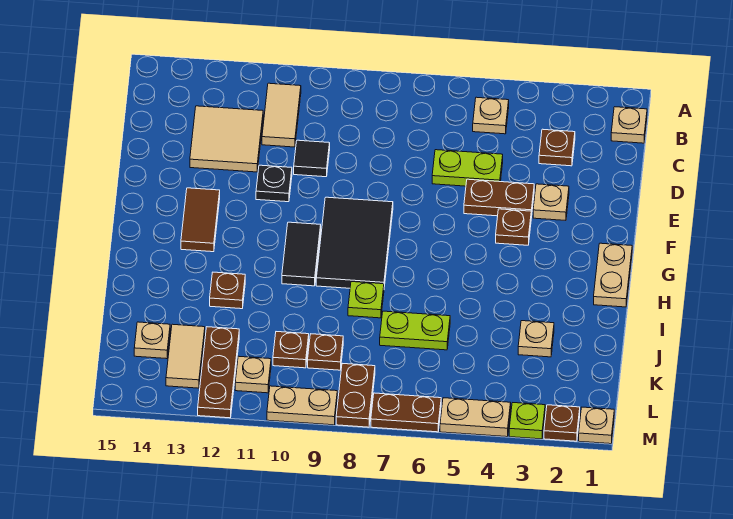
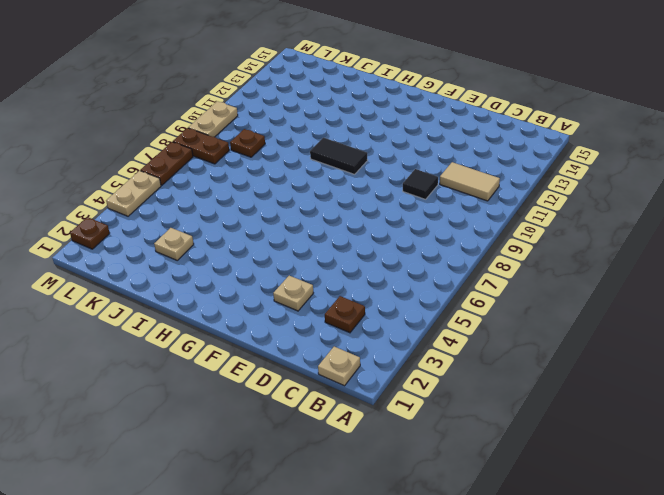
none -> tan 1x1 plate [473,97,509,134]
none -> tan 2x2 tile [190,106,263,172]
none -> lime 1x2 plate [432,150,503,186]
none -> brown 1x2 plate [464,179,534,218]

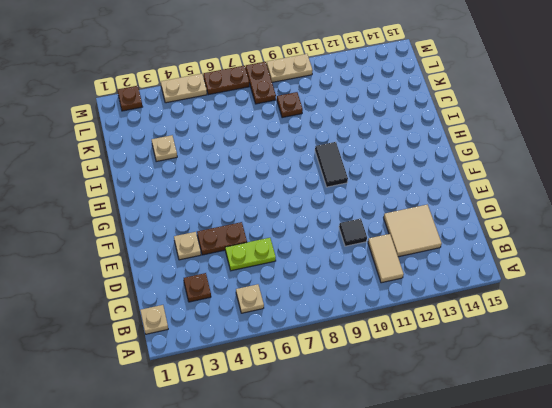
none -> black 1x1 plate [256,165,292,202]
none -> brown 1x1 plate [496,209,531,245]
none -> black 2x3 tile [316,197,393,288]
none -> brown 1x2 tile [181,188,220,252]

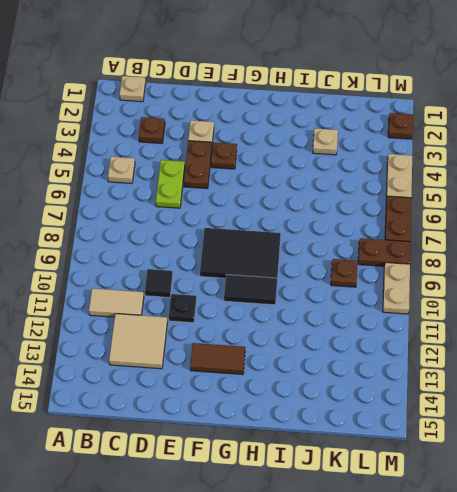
none -> tan 1x2 plate [594,243,632,307]
none -> lime 1x1 plate [348,282,384,318]
none -> brown 1x1 plate [210,272,245,309]
none -> lime 1x2 plate [380,311,450,350]

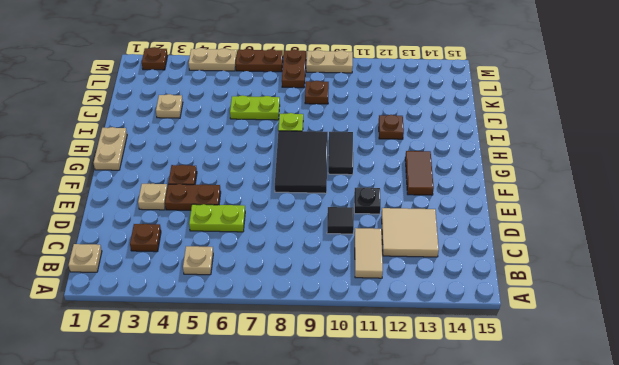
none -> brown 1x1 plate [273,332,309,368]
none -> brown 1x3 plate [198,327,239,418]
none -> tan 1x2 tile [166,324,205,388]
none -> tan 1x1 plate [134,322,170,359]

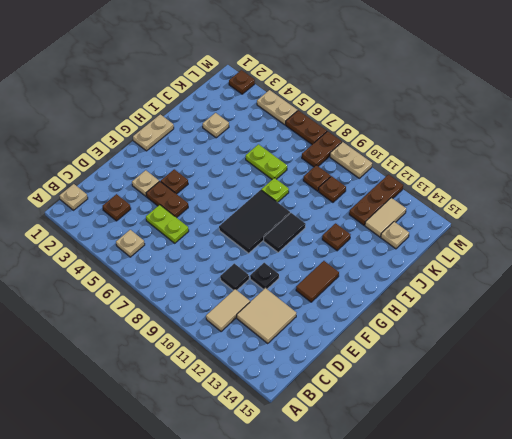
none -> tan 1x1 plate [235,356,271,393]
none -> tan 1x1 plate [579,407,614,444]
none -> lime 1x1 plate [509,403,545,439]

